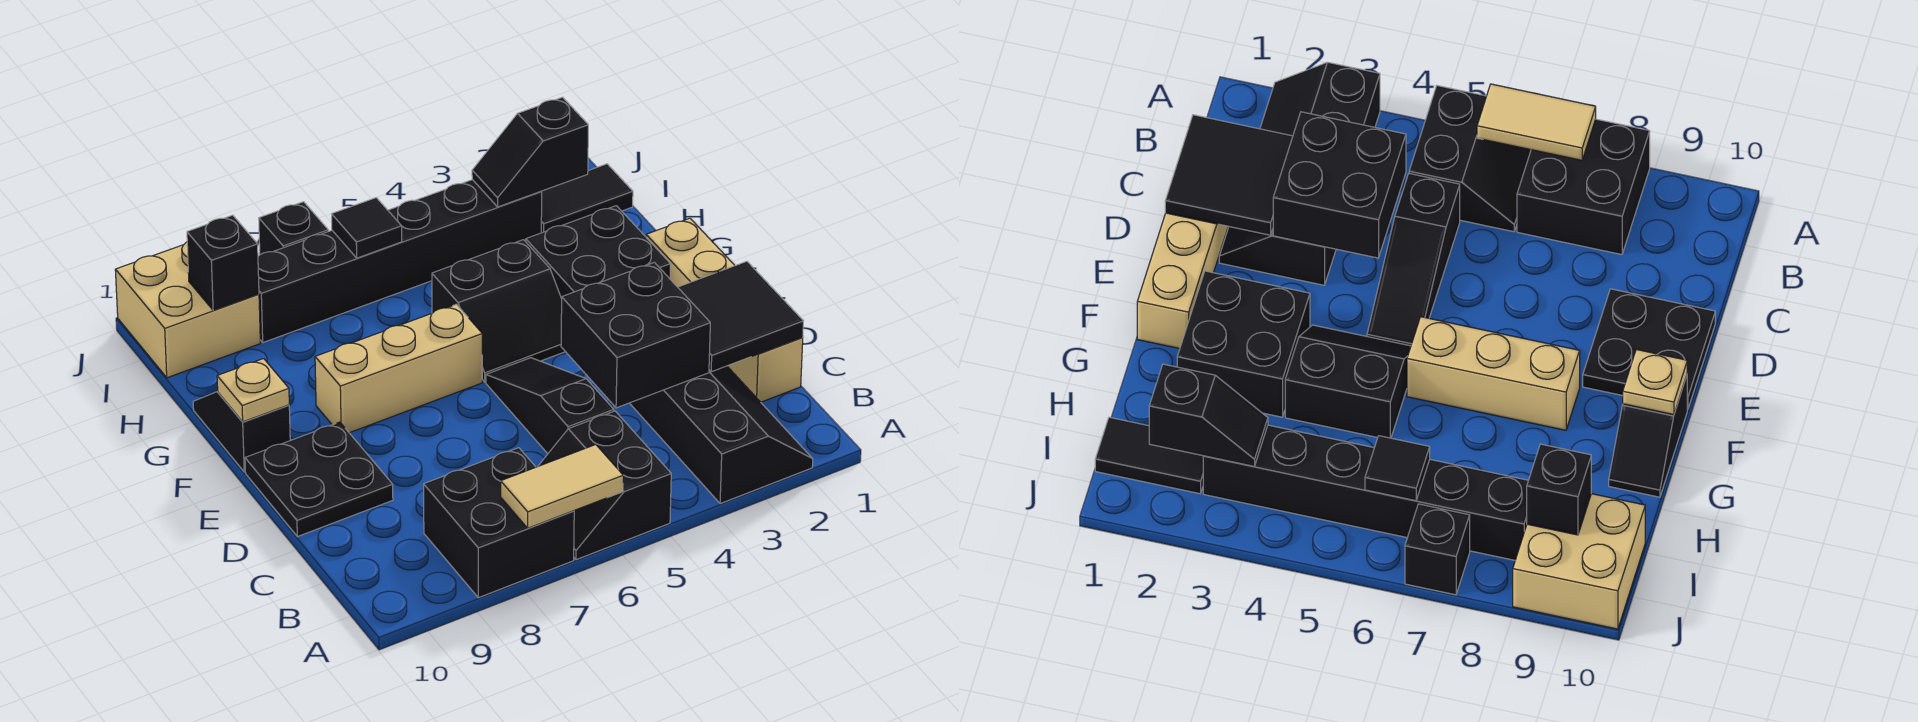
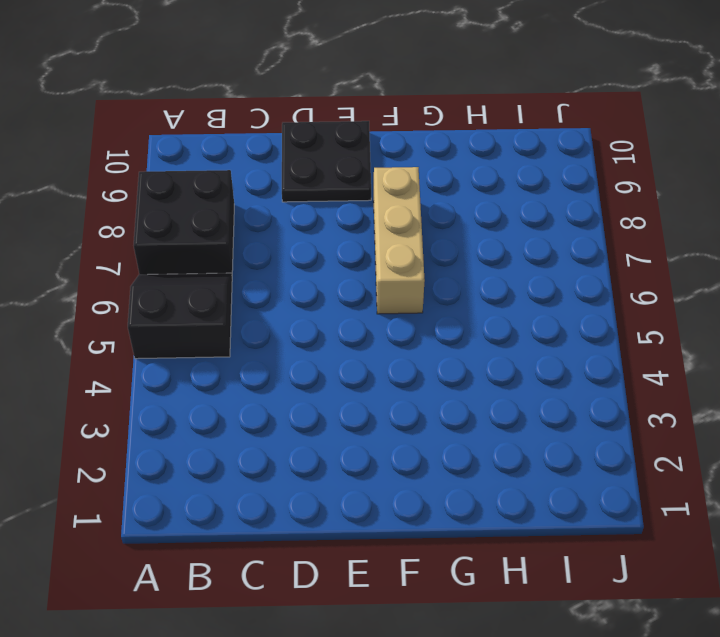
none -> black 2x4 slope [630,366,813,504]
none -> tan 1x4 brick [646,218,803,402]
none -> black 1x3 slope [486,358,614,454]

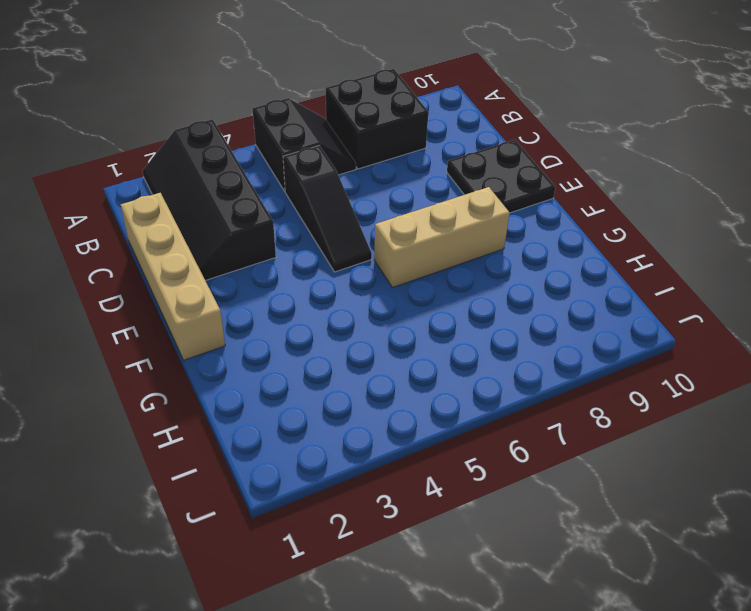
none -> black 2x2 brick [526,206,670,298]
none -> black 2x2 slope [432,240,565,382]
none -> black 1x2 slope [193,392,290,472]

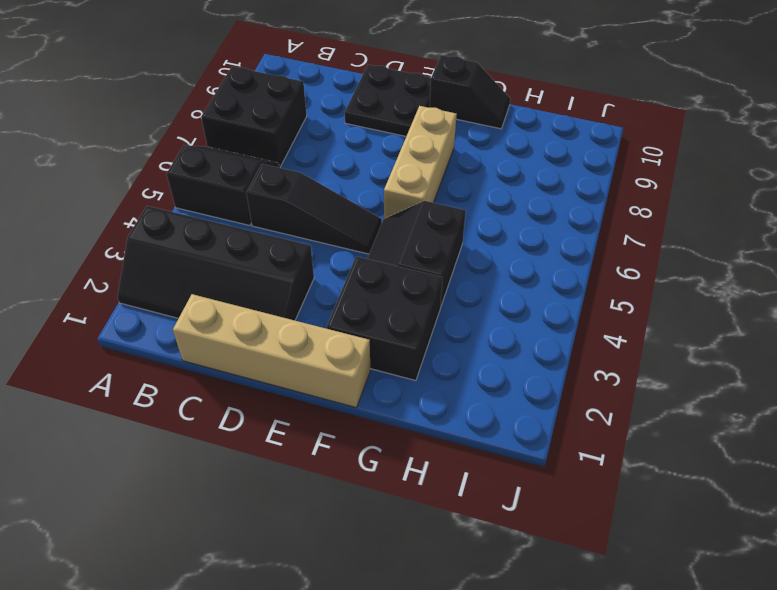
none -> black 1x2 tile [541,164,633,233]
none -> black 1x6 brick [258,180,542,343]
none -> tan 2x2 brick [115,242,260,378]

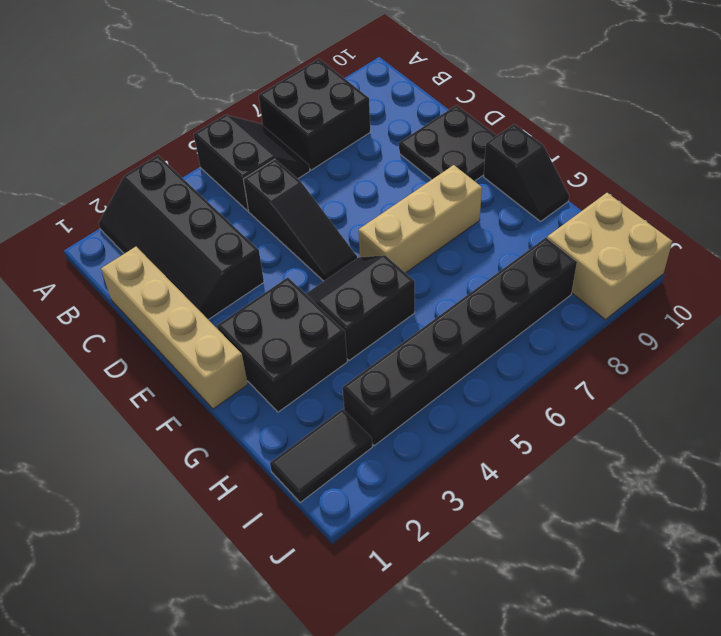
none -> black 1x1 brick [259,202,328,255]
none -> tan 1x2 tile [501,445,623,528]
none -> black 2x2 tile [678,261,803,372]

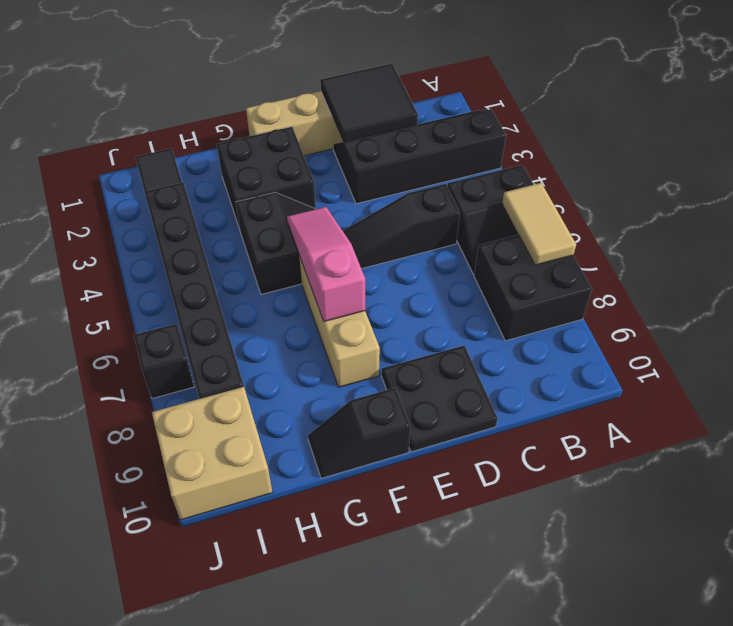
pink 1x3 slope [287,207,365,322] -> none
none -> black 2x2 brick [561,262,710,408]
none -> tan 1x1 plate [217,359,289,422]
none -> black 1x2 slope [472,97,588,207]

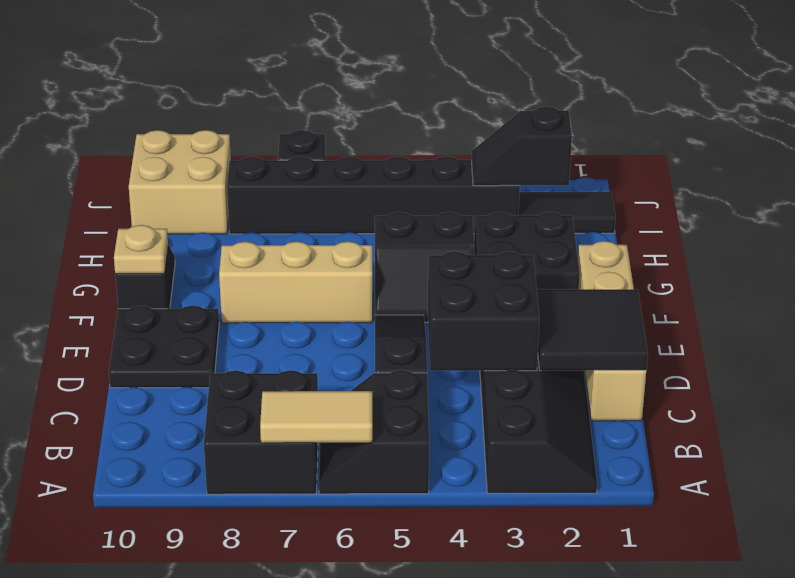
none -> black 1x1 tile [332,198,402,258]
none -> black 1x1 brick [187,215,259,310]

